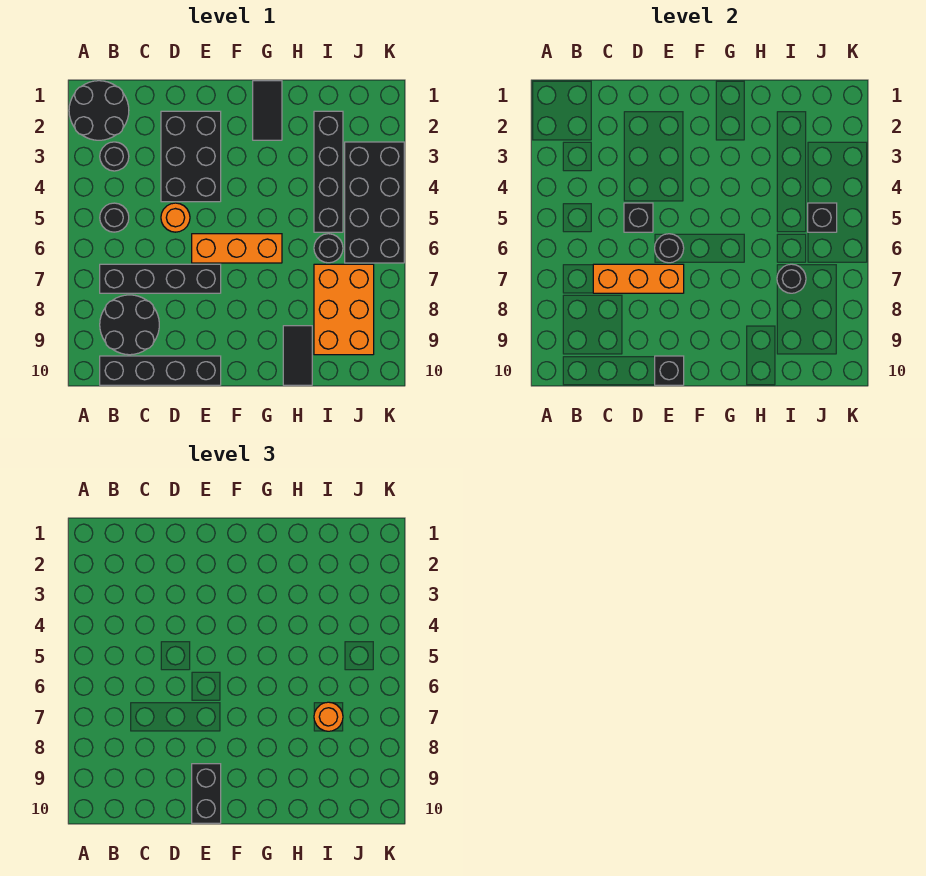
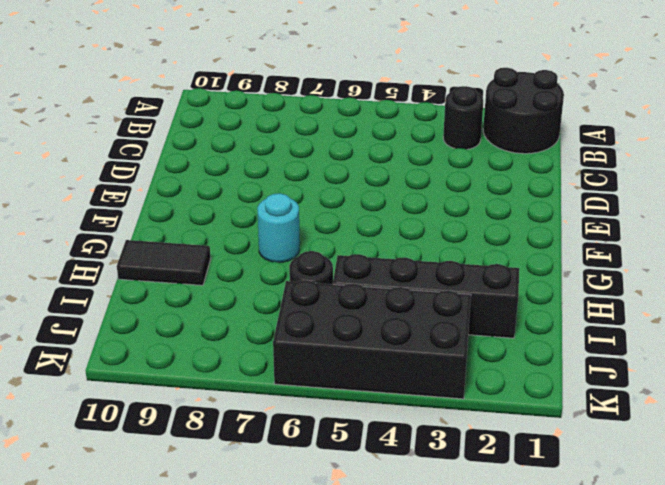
cyan 1x1 round brick [257,193,300,262] -> none
none -> black 1x1 round brick [100,203,129,232]
none -> black 1x4 brick [100,264,221,293]
none -> black 2x2 round brick [100,295,159,355]

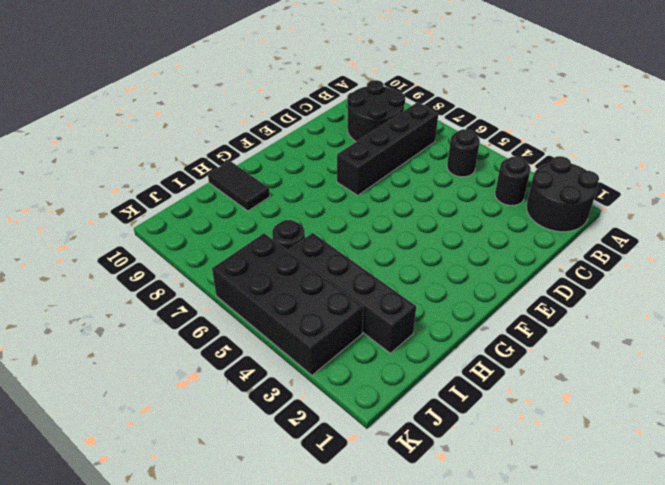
none -> black 1x4 brick [100,356,221,385]
none -> black 2x3 brick [161,111,221,202]
none -> orange 1x1 round brick [161,203,190,232]

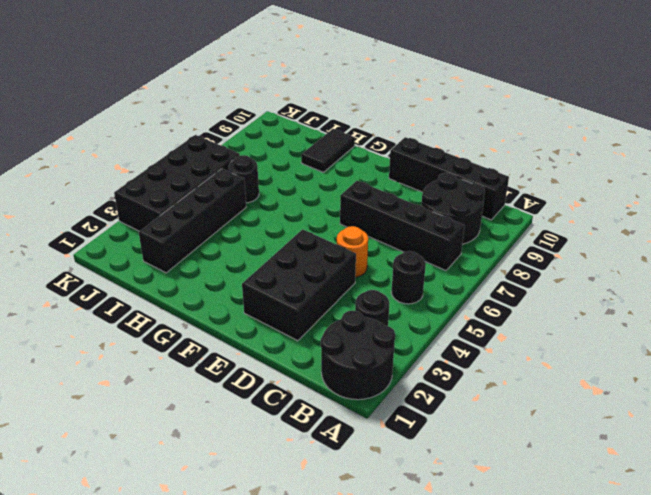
none -> orange 1x3 brick [192,234,282,263]
none -> black 1x2 tile [253,81,282,140]
none -> orange 2x3 brick [314,264,374,355]

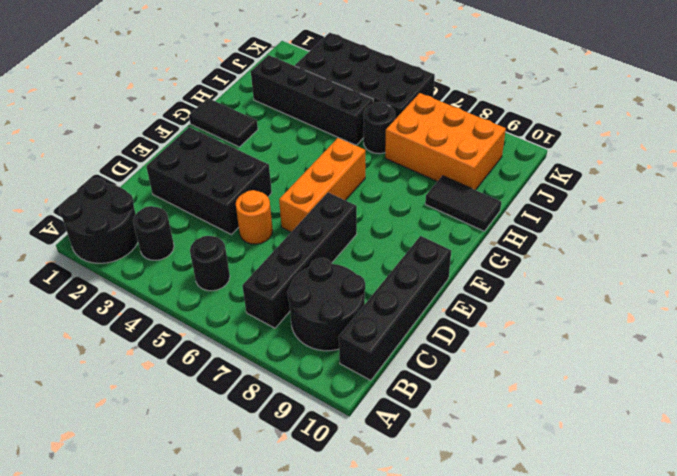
none -> orange 1x3 brick [593,264,684,293]
none -> black 1x1 brick [624,203,653,232]
none -> black 1x1 round brick [655,234,684,263]

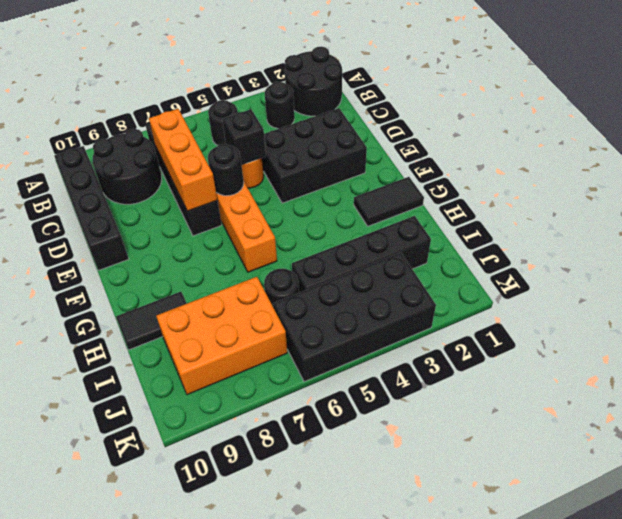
none -> black 1x1 brick [655,356,684,385]
none -> black 1x1 round brick [777,264,806,293]
none -> black 1x1 brick [808,203,837,232]

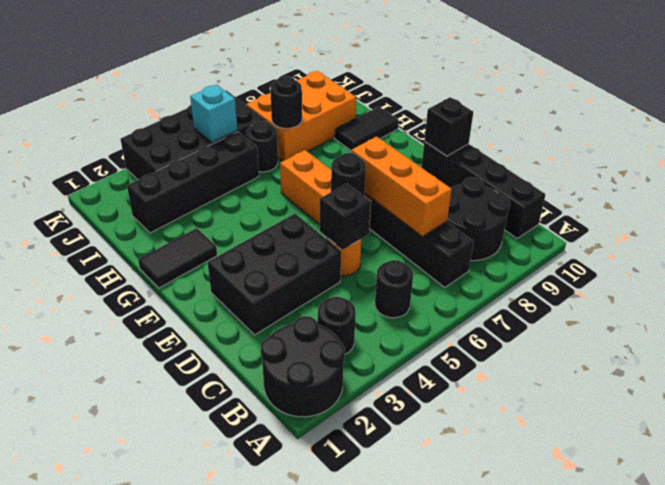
cyan 1x1 brick [190,84,237,143] -> black 1x1 brick [808,203,837,232]
none -> black 1x2 brick [192,764,221,823]
none -> orange 1x1 round brick [314,702,343,731]

